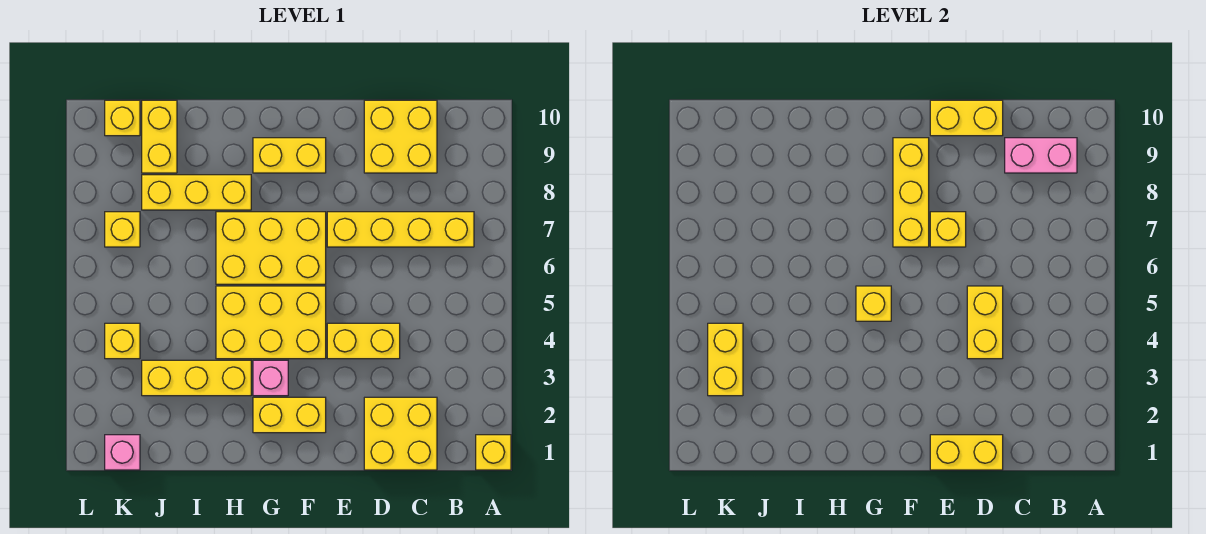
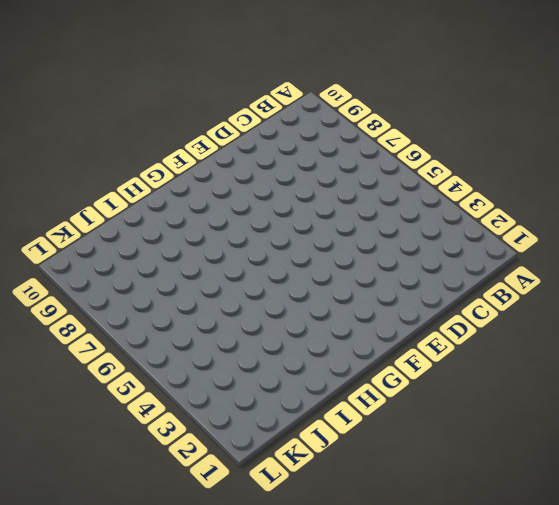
none -> yellow 1x1 brick [476,435,511,470]
none -> yellow 1x4 brick [327,212,474,247]
none -> yellow 2x2 brick [364,397,437,470]

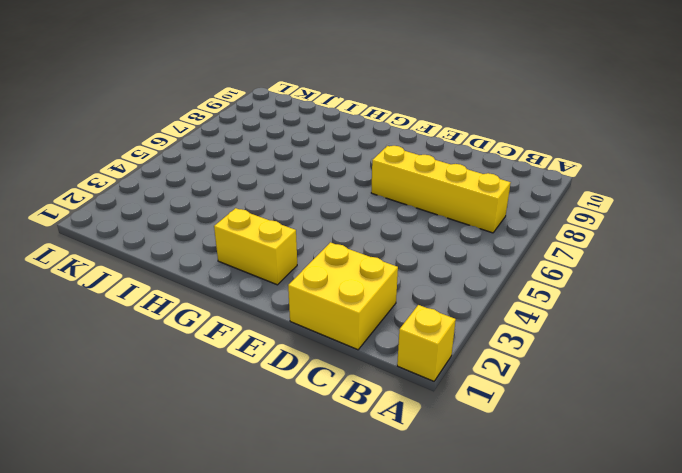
none -> yellow 2x2 brick [364,100,437,173]
none -> yellow 1x2 brick [327,323,400,359]
none -> yellow 2x3 brick [216,286,326,359]

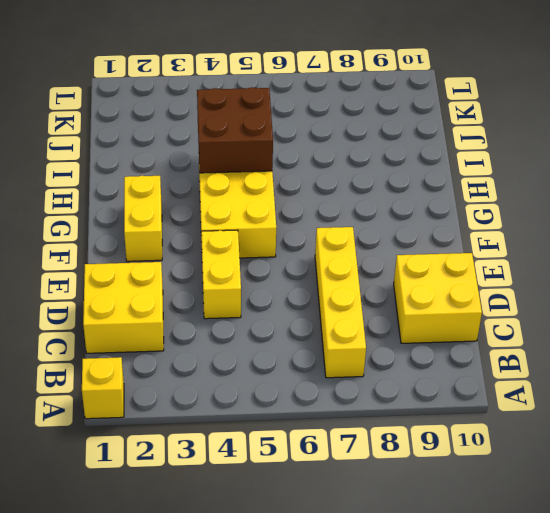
brown 2x2 brick [197,87,273,173] -> none
none -> yellow 2x3 brick [216,212,326,284]
none -> yellow 1x2 brick [253,138,326,173]
none -> pink 1x1 brick [253,360,288,396]

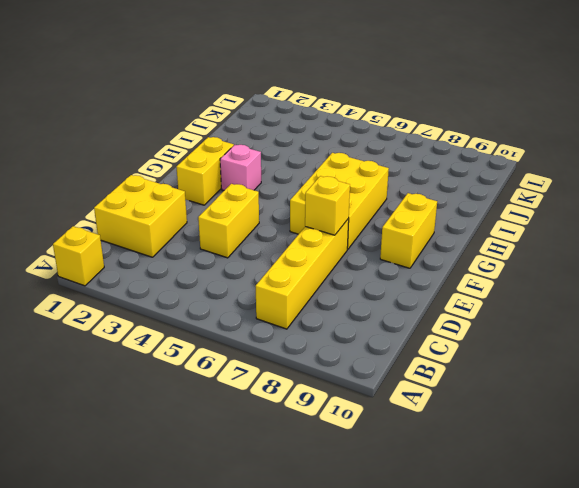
none -> yellow 2x2 brick [364,100,437,173]
none -> yellow 2x3 brick [216,286,326,359]
none -> yellow 1x3 brick [142,360,251,396]

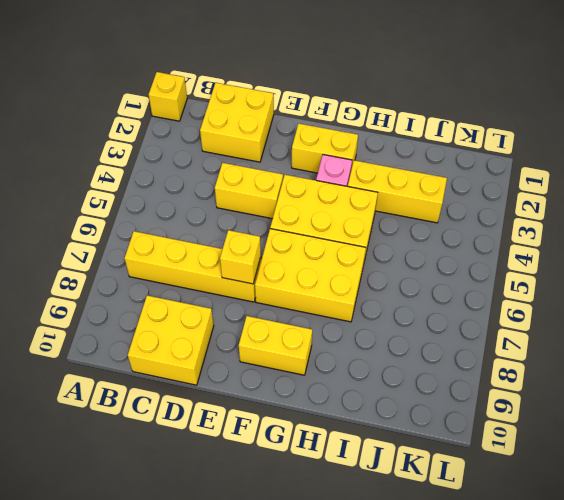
none -> yellow 1x3 brick [142,175,251,210]
none -> yellow 1x2 brick [142,100,177,173]
none -> pink 1x1 brick [105,435,140,470]

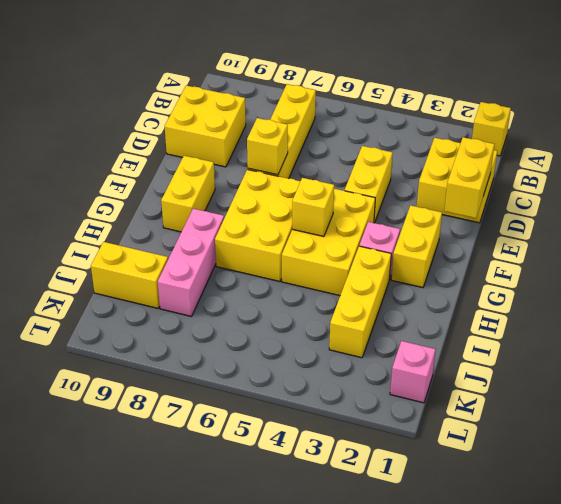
pink 1x3 brick [158,209,224,317] -> yellow 1x3 brick [142,175,251,210]
none -> yellow 1x1 brick [105,323,140,359]
none -> yellow 1x1 brick [105,212,140,247]
none -> yellow 1x1 brick [105,100,140,136]

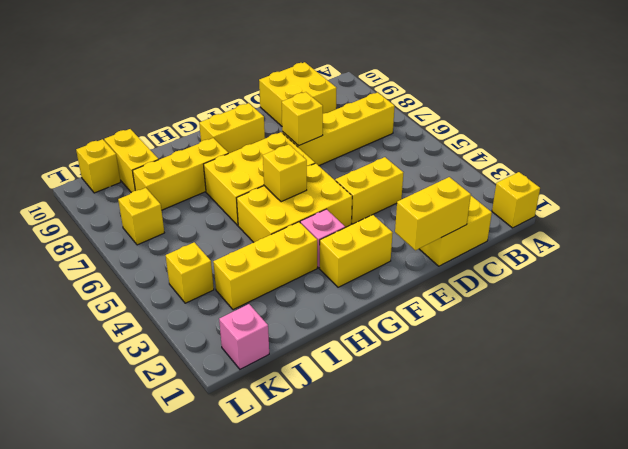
none -> pink 1x2 brick [1005,138,1077,173]
none -> yellow 1x2 brick [967,286,1003,359]
none -> yellow 1x2 brick [930,100,1003,136]

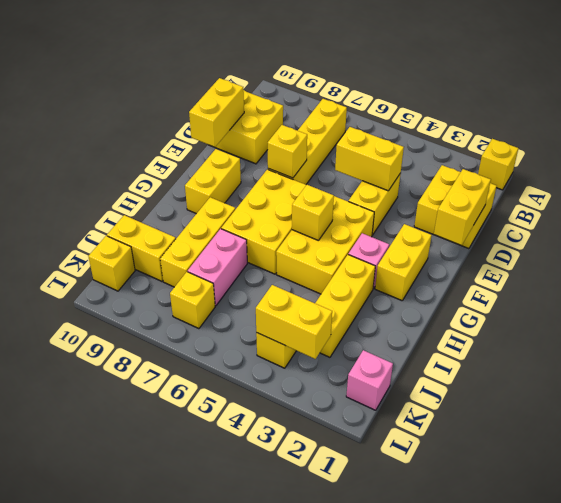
pink 1x2 brick [188,229,247,306] -> pink 1x2 brick moved to [1005,138,1077,173]
none -> yellow 1x3 brick [893,138,929,247]

